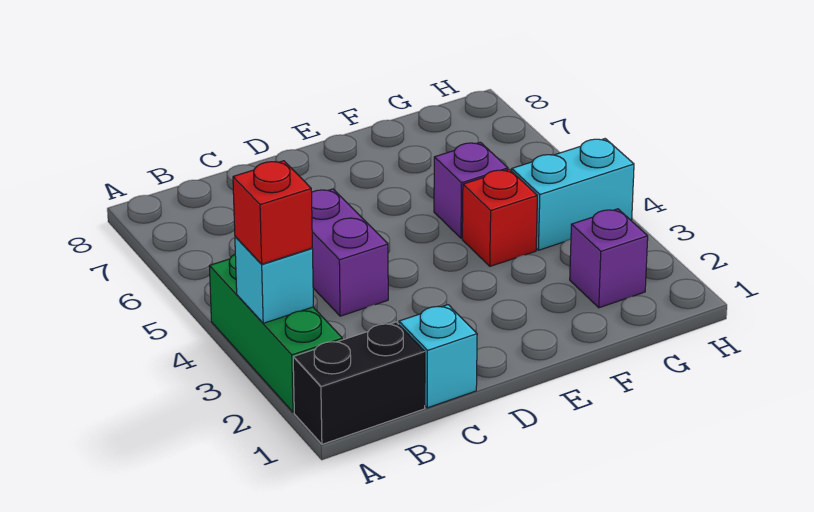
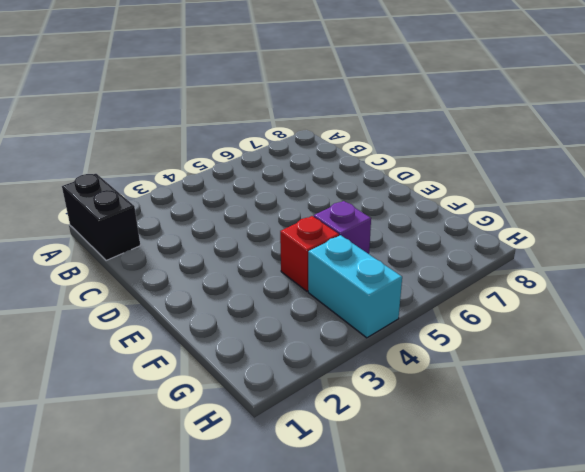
none -> green 1x3 brick [209,254,342,412]
none -> cyan 1x1 brick [399,305,477,408]

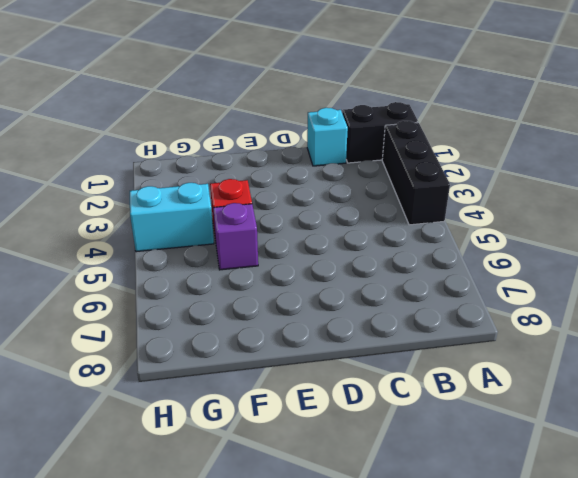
black 1x3 brick [382,121,450,225] -> green 1x3 brick [209,254,342,412]
none -> purple 1x2 brick [312,189,388,316]
none -> purple 1x1 brick [570,209,648,308]

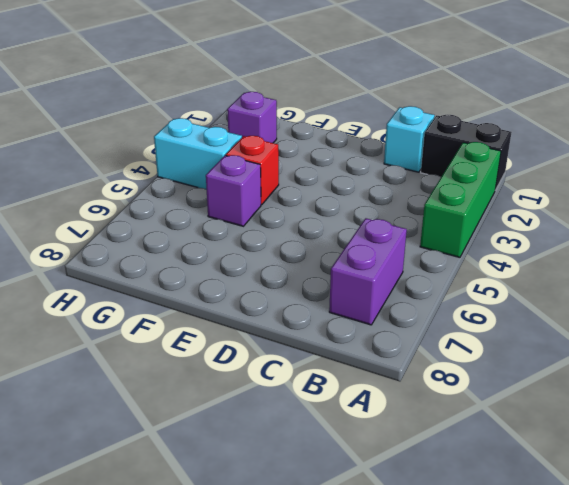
purple 1x2 brick [329,218,407,325] -> purple 1x2 brick moved to [312,189,388,316]
none -> cyan 1x1 brick [235,237,314,323]
none -> red 1x1 brick [233,161,312,264]

